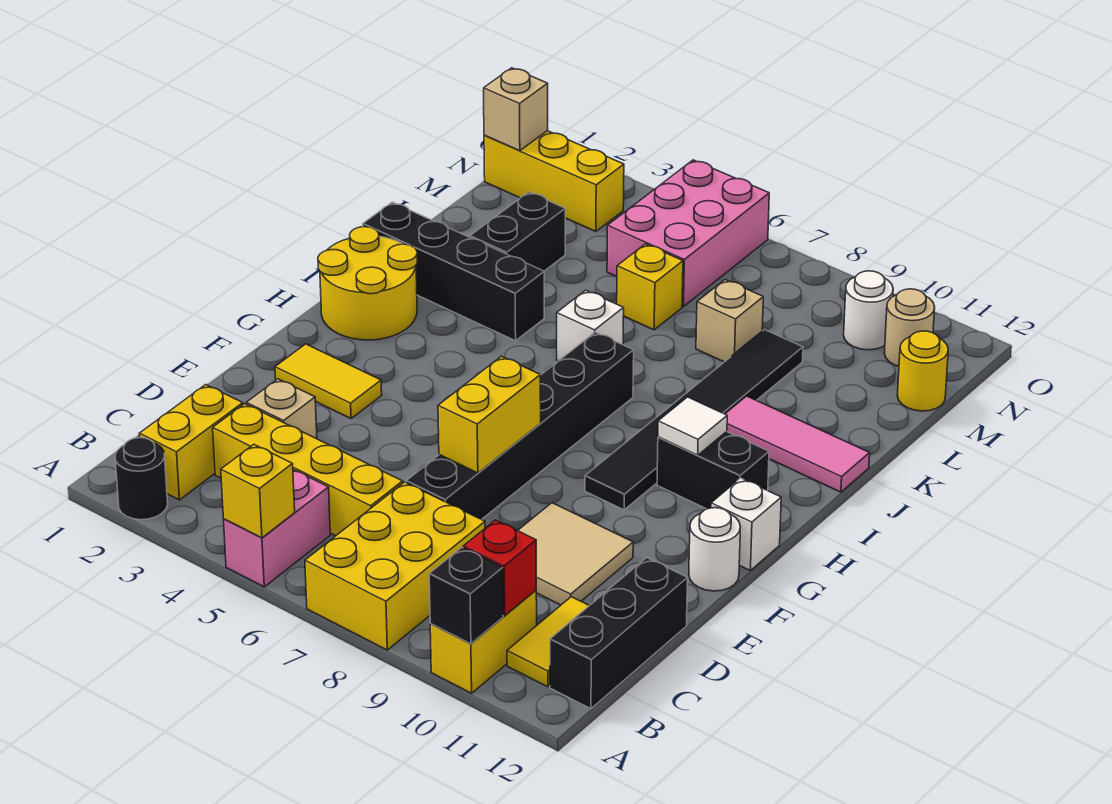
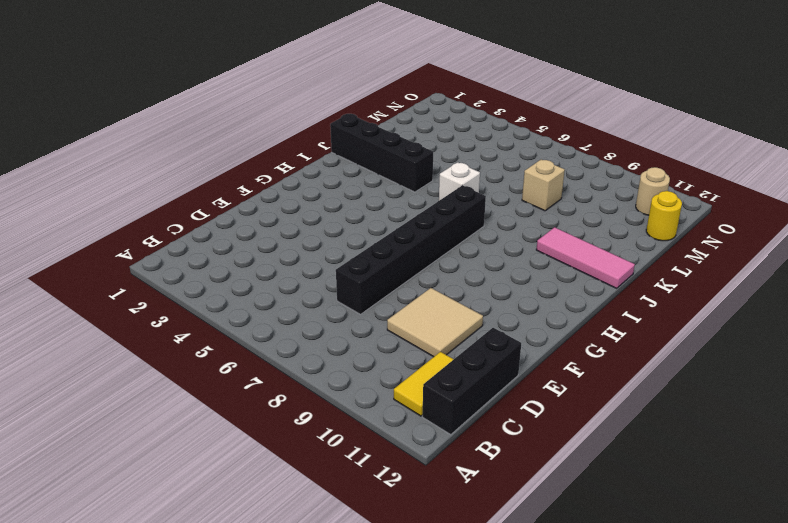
none -> black 1x1 round brick [115,438,168,520]
none -> pink 1x2 brick [224,470,330,587]
none -> yellow 2x3 brick [305,482,485,650]
none -> yellow 1x2 brick [430,590,537,693]

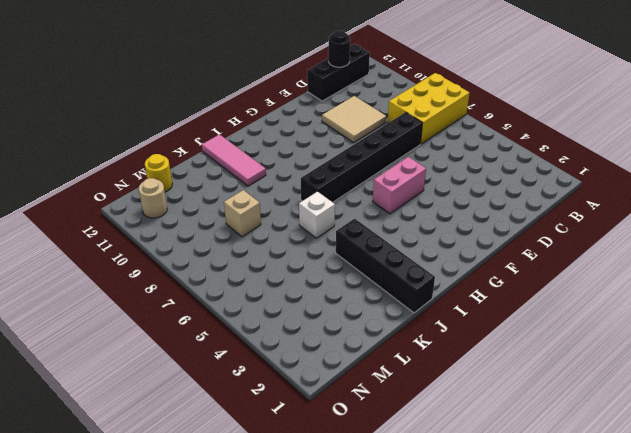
black 1x1 round brick [328,31,350,67] -> black 1x1 round brick moved to [115,438,168,520]
pink 1x2 brick [373,157,426,214] -> pink 1x2 brick moved to [224,470,330,587]
none -> yellow 1x2 brick [430,590,537,693]
none -> yellow 1x2 brick [139,385,243,500]
none -> yellow 1x2 tile [507,597,589,687]
none -> yellow 1x4 brick [213,404,403,536]

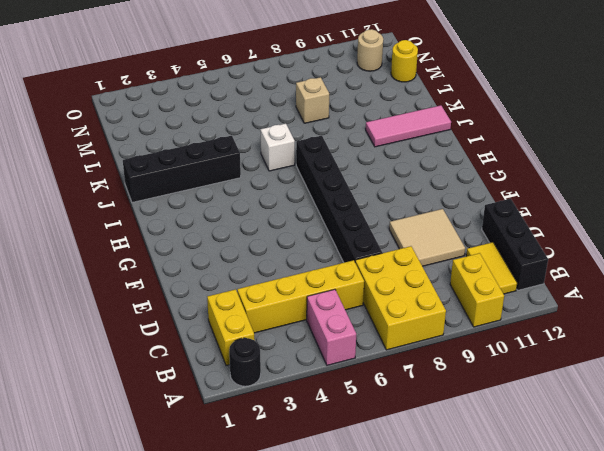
none -> tan 1x1 brick [246,379,317,439]
none -> yellow 1x2 tile [275,344,382,419]
none -> white 1x1 round brick [689,508,740,591]
none -> black 1x6 tile [585,330,803,510]

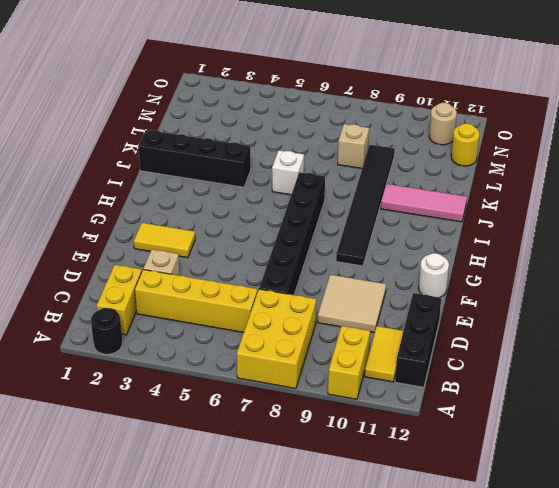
none -> pink 1x2 brick [224,470,330,587]
none -> white 1x1 brick [711,478,781,570]
none -> yellow 2x2 round brick [318,227,417,340]
none -> black 1x2 brick [657,432,769,509]

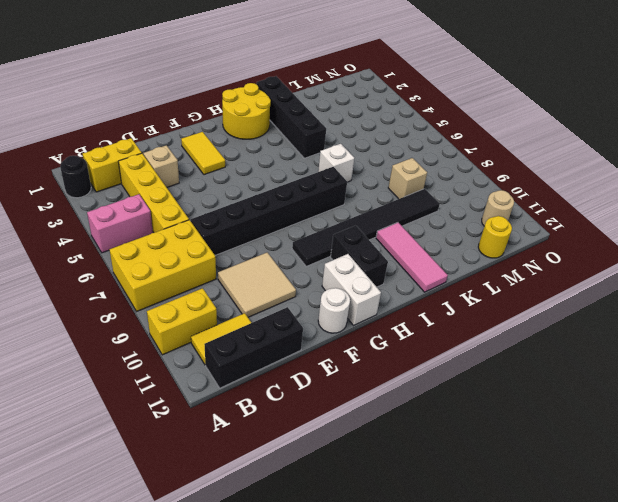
white 1x2 brick [322,254,381,326] -> white 1x1 brick [711,478,781,570]
none -> black 1x2 brick [470,192,565,271]
none -> yellow 1x1 brick [617,244,683,330]
none -> pink 2x3 brick [607,160,769,307]
none -> yellow 1x3 brick [484,131,624,232]

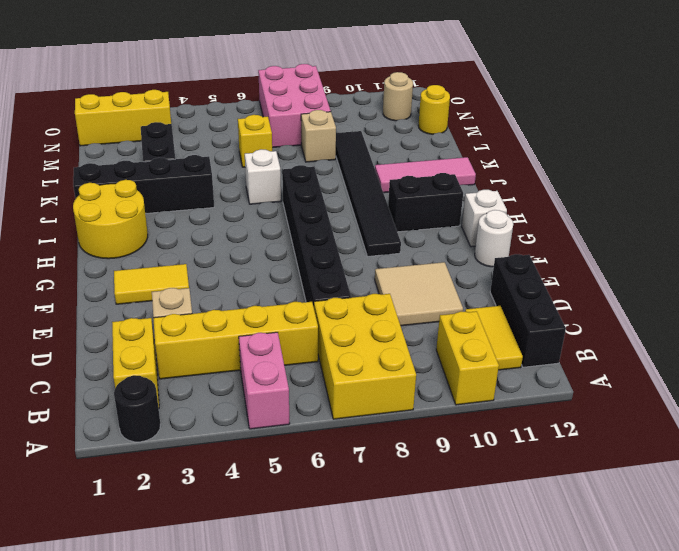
pink 2x3 brick [258,64,331,148] -> pink 2x3 brick moved to [607,160,769,307]
none -> white 1x1 round brick [844,271,893,350]
none -> yellow 1x1 brick [221,445,295,538]
none -> black 1x1 brick [429,547,503,644]
none -> red 1x1 brick [463,520,536,616]

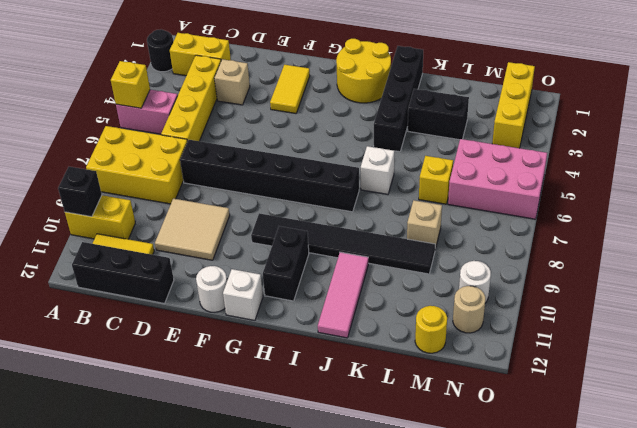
none -> red 1x1 brick [463,520,536,616]
none -> yellow 1x2 brick [438,356,541,473]
none -> white 1x1 tile [658,397,727,455]
none -> tan 1x1 brick [484,68,548,151]

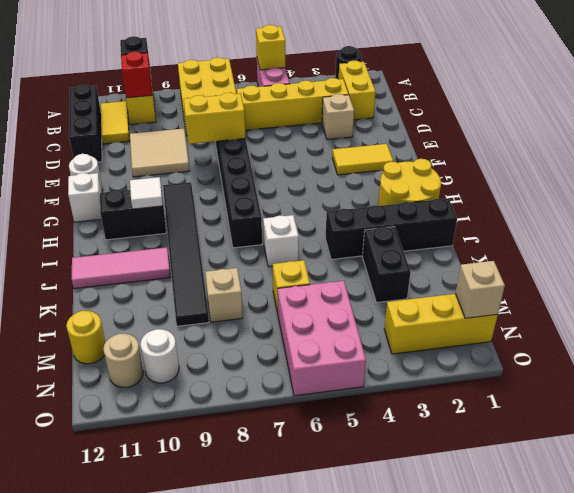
yellow 1x2 brick [184,93,245,144] -> yellow 1x2 brick turned to [438,356,541,473]

